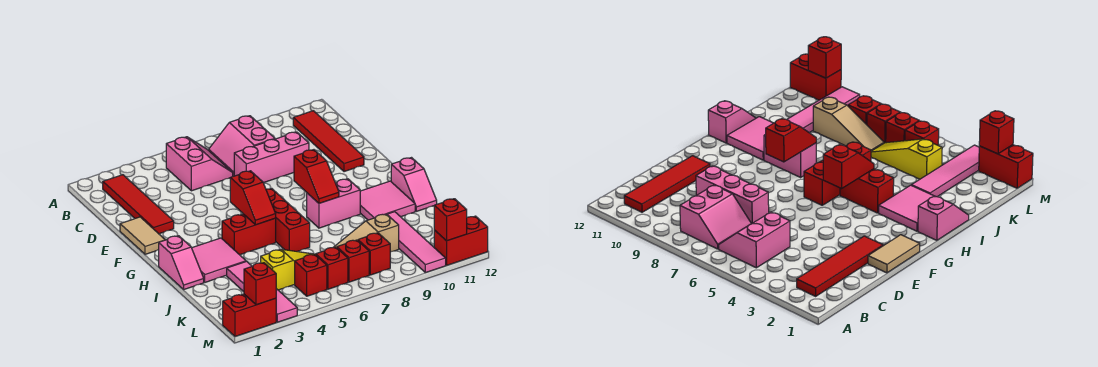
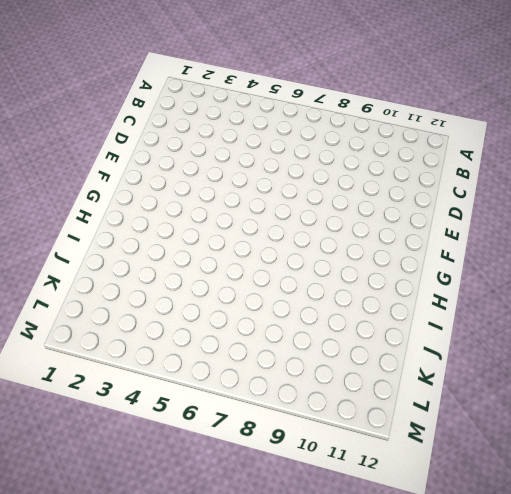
none -> red 1x4 tile [103,175,174,234]
none -> pink 2x2 slope [166,137,233,191]
none -> pink 2x2 slope [209,116,275,176]

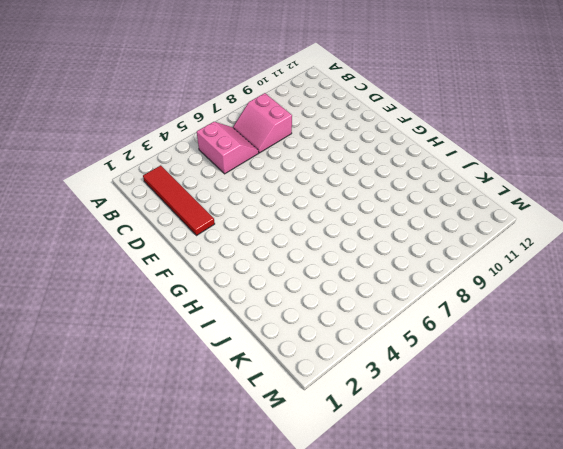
none -> red 1x4 tile [293,111,364,172]
none -> pink 1x3 brick [234,132,309,183]
none -> tan 1x2 tile [120,217,165,254]

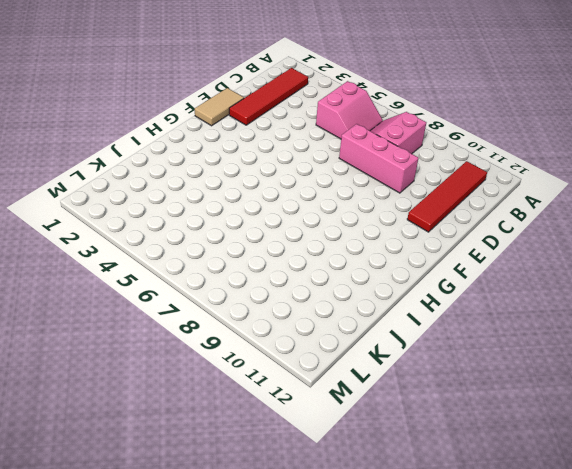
none -> red 1x3 brick [266,188,310,252]
none -> pink 1x2 slope [159,236,204,289]
none -> pink 2x2 tile [192,238,246,282]

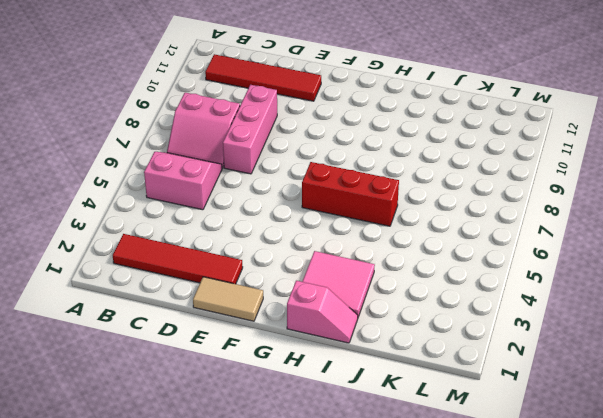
none -> red 1x2 brick [222,214,276,255]
none -> pink 1x2 brick [307,179,360,228]
none -> pink 2x2 tile [360,181,415,220]

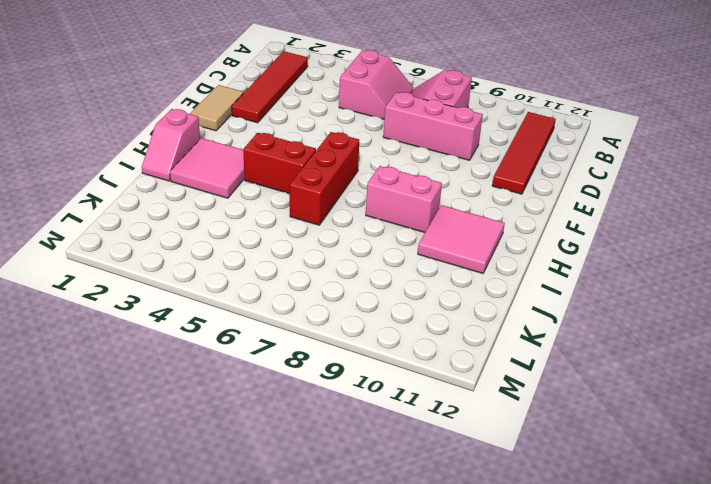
none -> pink 1x2 slope [391,158,437,211]
none -> pink 1x4 tile [227,261,297,322]
none -> pink 1x4 tile [387,212,446,273]

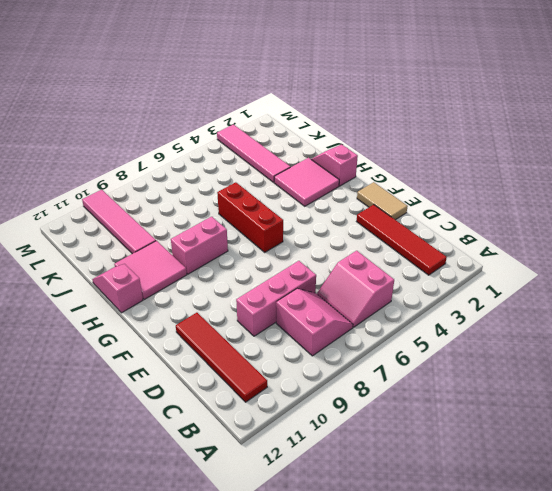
none -> red 1x2 brick [222,214,276,255]
none -> yellow 1x3 slope [261,249,316,290]
none -> tan 1x3 slope [333,214,399,252]

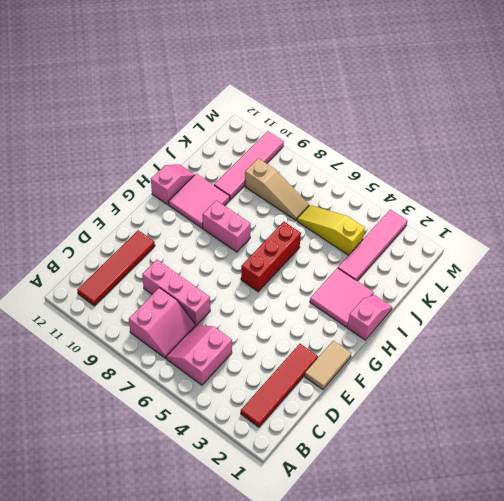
none -> red 1x2 brick [222,214,276,255]
none -> red 1x1 brick [295,254,327,296]
none -> red 1x1 brick [316,247,348,289]

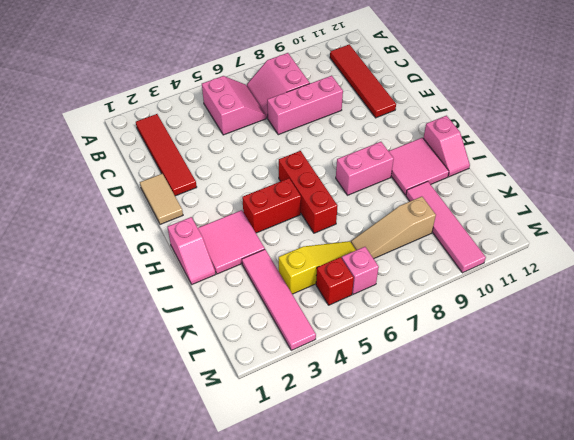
pink 1x1 brick [342,247,379,294] -> red 1x1 brick [316,247,348,289]
none -> red 1x1 brick [337,240,369,282]
none -> red 1x1 brick [358,233,390,275]
none -> red 1x2 brick [223,294,276,336]

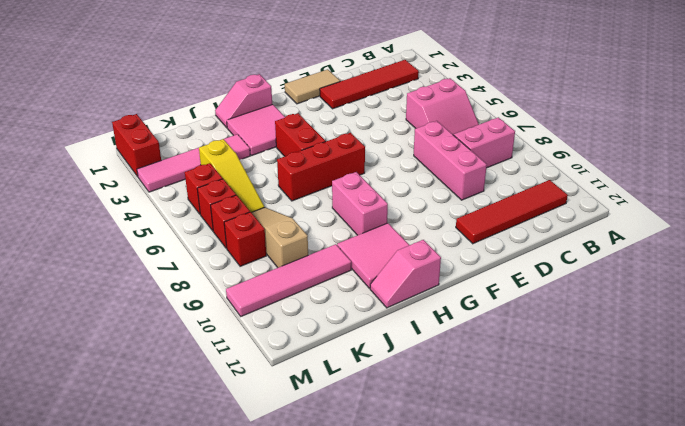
none -> red 1x2 brick [434,216,488,265]
none -> red 1x2 slope [230,171,276,225]
none -> red 1x2 slope [294,150,339,203]

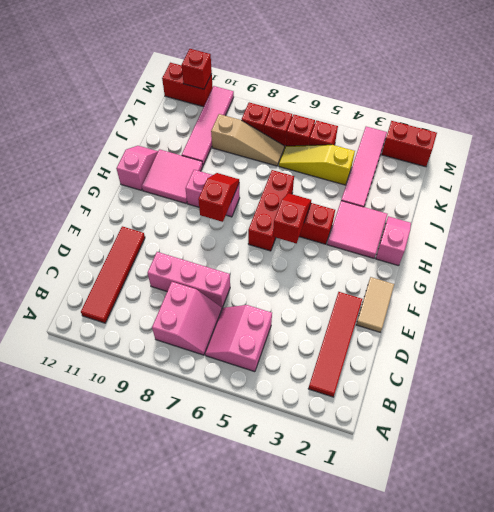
none -> red 1x1 brick [244,263,276,305]

